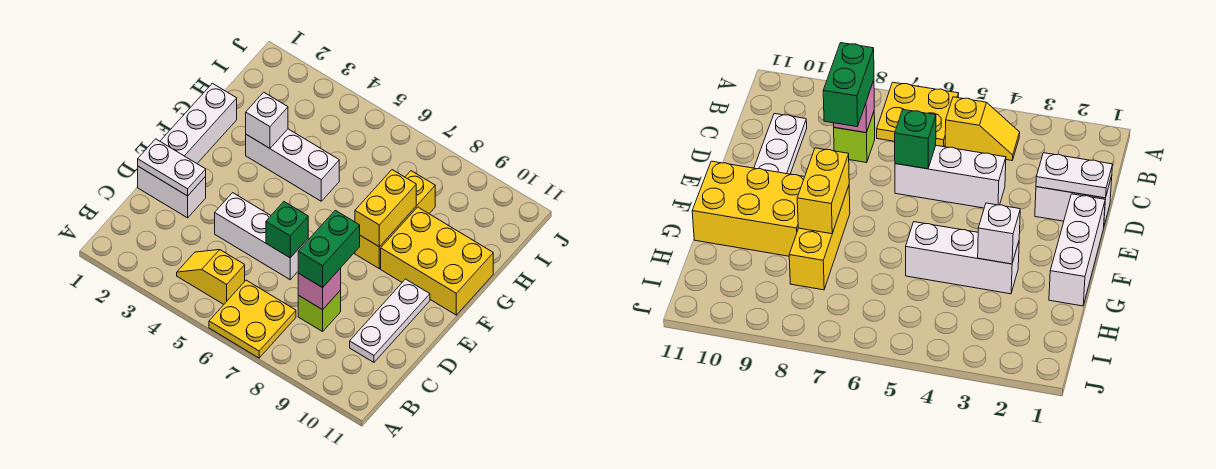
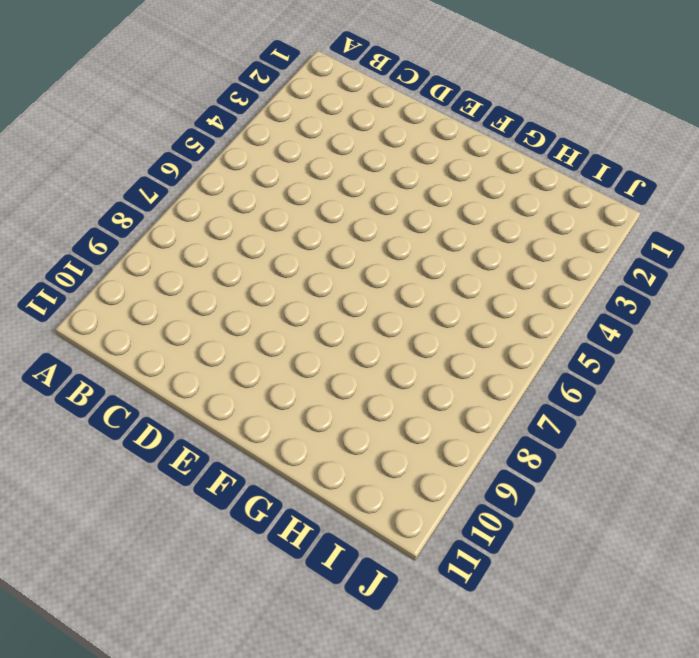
none -> yellow 2x2 plate [209,280,296,358]
none -> yellow 1x2 slope [177,250,245,304]
none -> lime 1x1 brick [298,290,341,331]

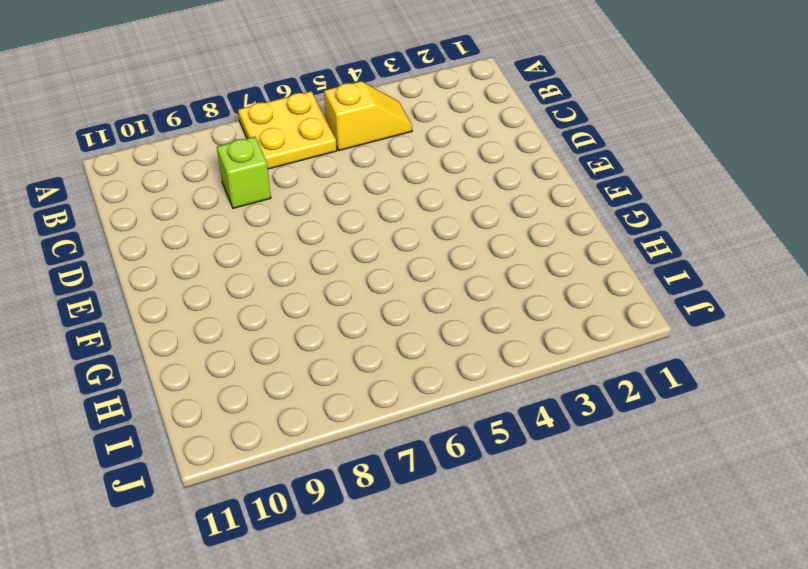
none -> white 1x3 plate [350,279,430,362]
none -> white 1x2 brick [138,167,206,218]
none -> white 1x3 brick [215,193,308,280]

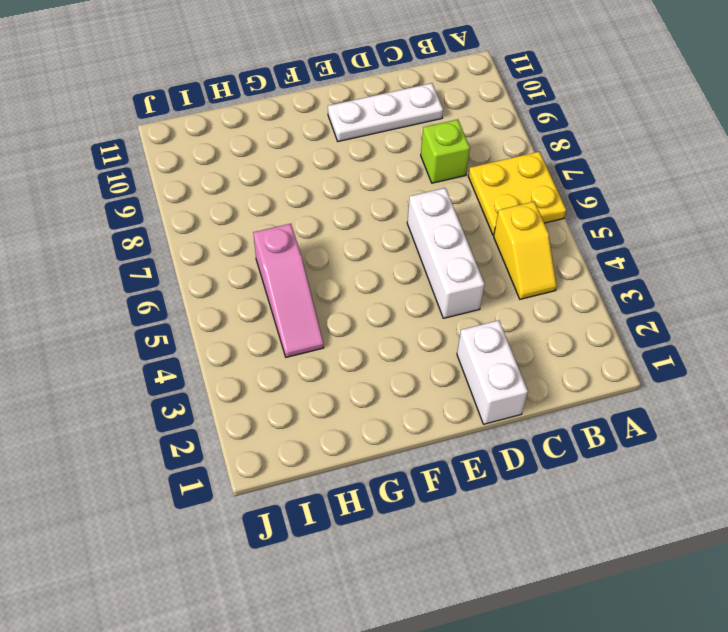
pink 1x3 slope [253,224,324,357] -> none
none -> white 1x3 brick [160,83,237,163]
none -> yellow 1x3 brick [355,171,435,269]
none -> yellow 2x3 brick [381,207,493,315]

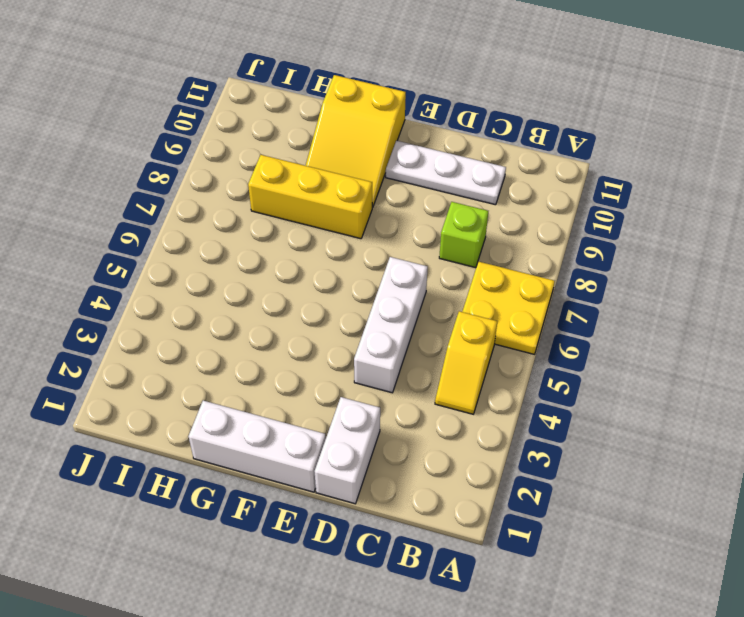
yellow 2x3 slope [305,75,406,208] -> yellow 2x3 brick [381,207,493,315]
none -> white 1x3 brick [246,129,339,201]
none -> pink 1x1 brick [298,268,341,310]
none -> white 1x2 plate [138,139,206,196]

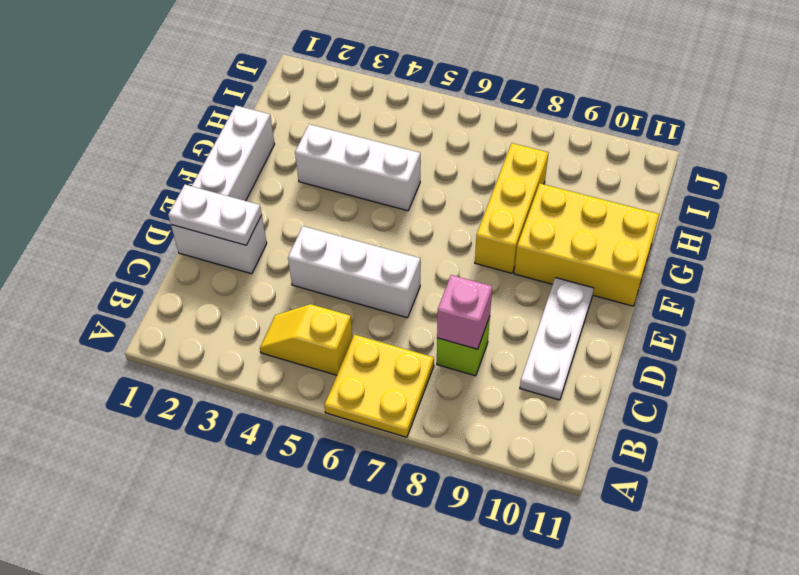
none -> green 1x1 brick [266,202,308,258]
none -> yellow 1x2 brick [355,170,416,247]
none -> white 1x1 brick [246,92,288,148]

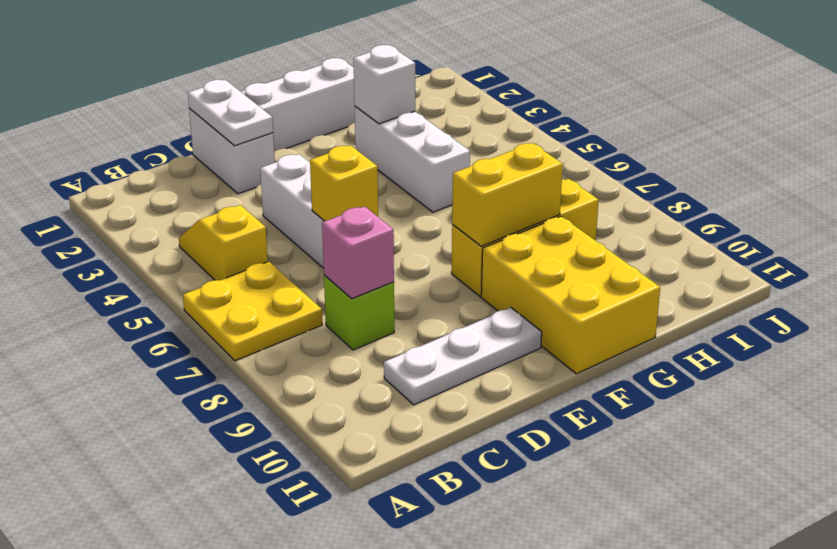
yellow 1x1 brick [310,145,378,221] -> green 1x1 brick [266,202,308,258]
none -> green 1x2 brick [298,210,360,288]

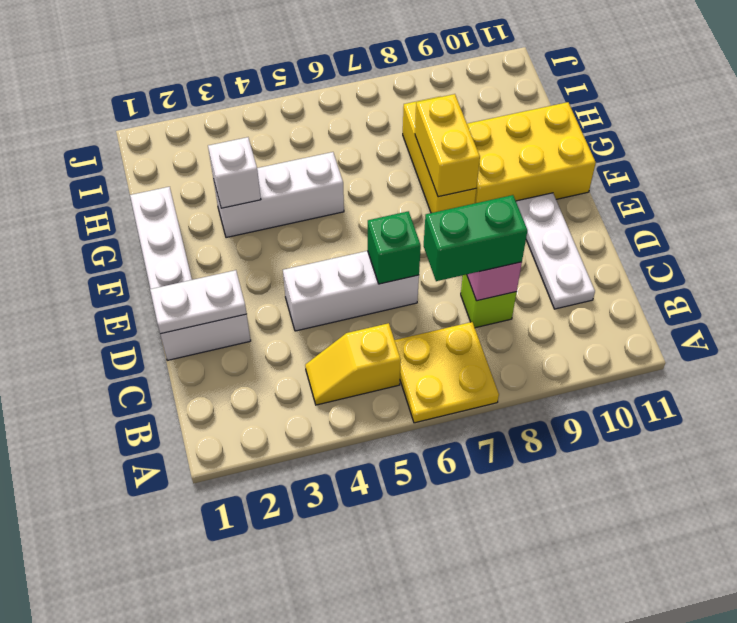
green 1x2 brick [424,195,527,281] -> green 1x2 brick turned to [298,210,360,288]

